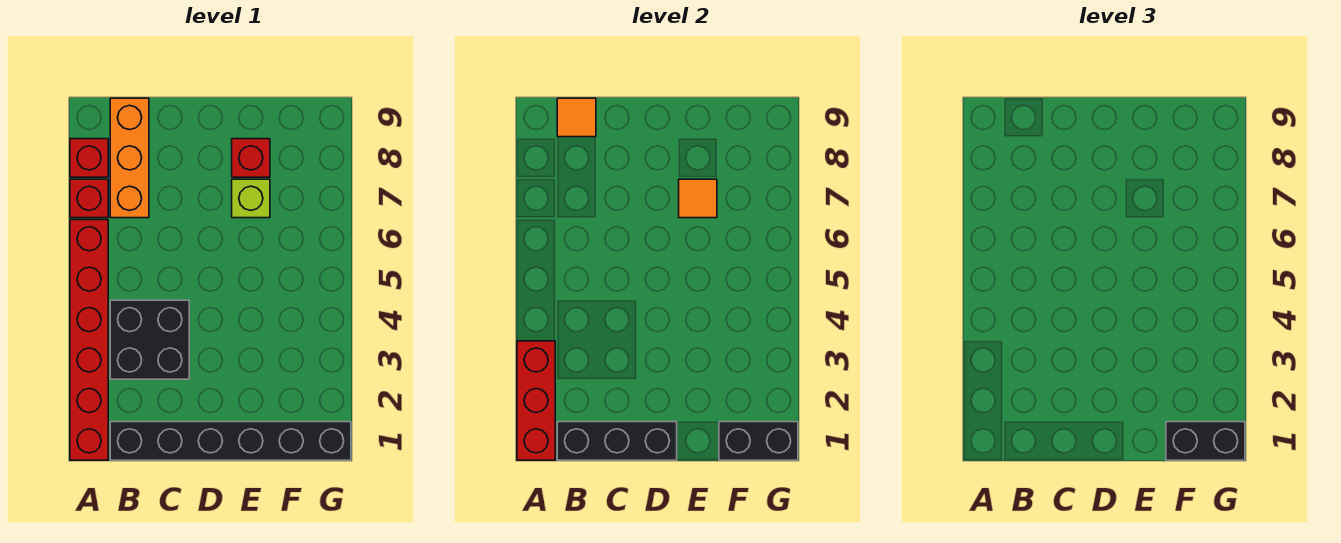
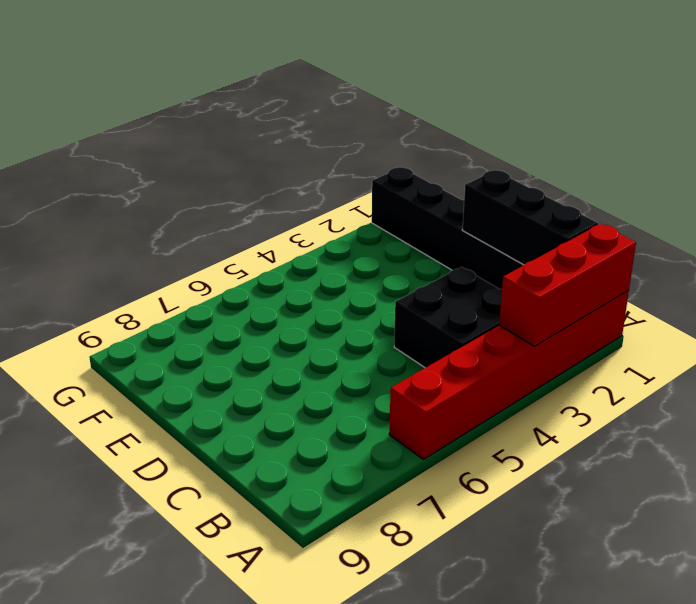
none -> red 1x1 brick [70,179,108,218]
none -> red 1x1 brick [70,139,108,177]
none -> orange 1x3 brick [110,98,149,218]

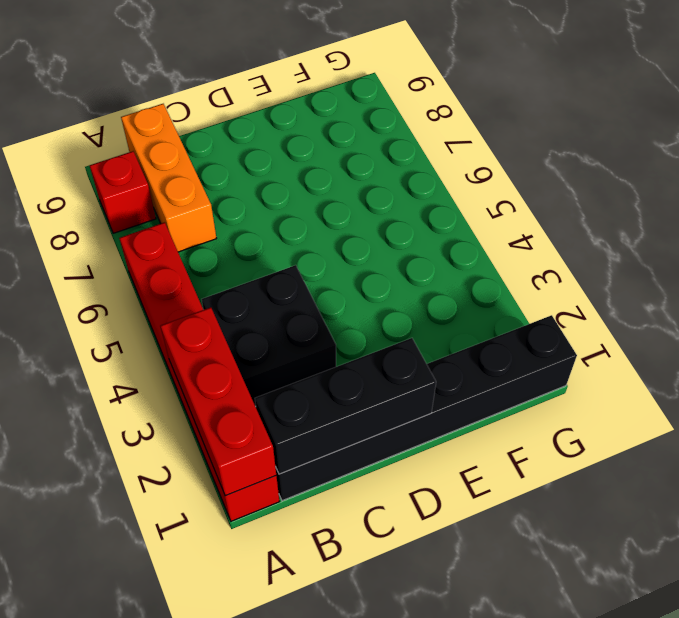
none -> red 1x1 brick [70,179,108,218]
none -> lime 1x1 brick [232,179,270,218]
none -> red 1x1 brick [232,139,270,177]

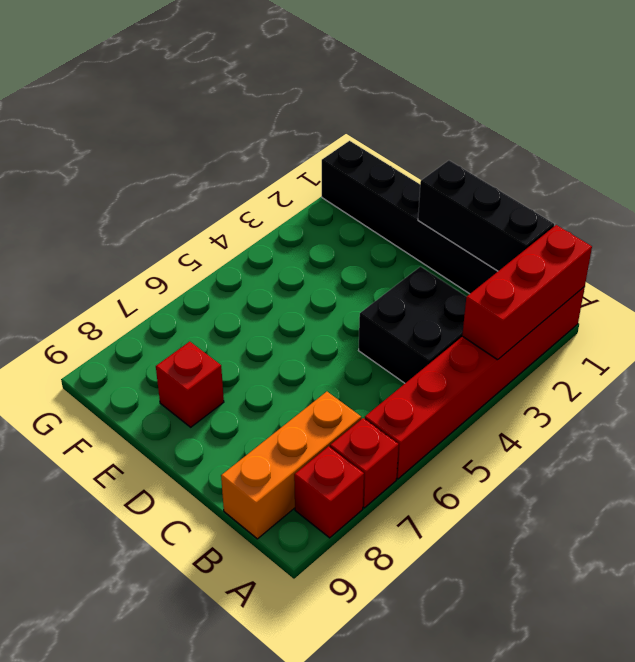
none -> lime 1x1 brick [232,179,270,218]
none -> orange 1x1 tile [557,98,596,137]
none -> orange 1x1 tile [679,179,717,218]

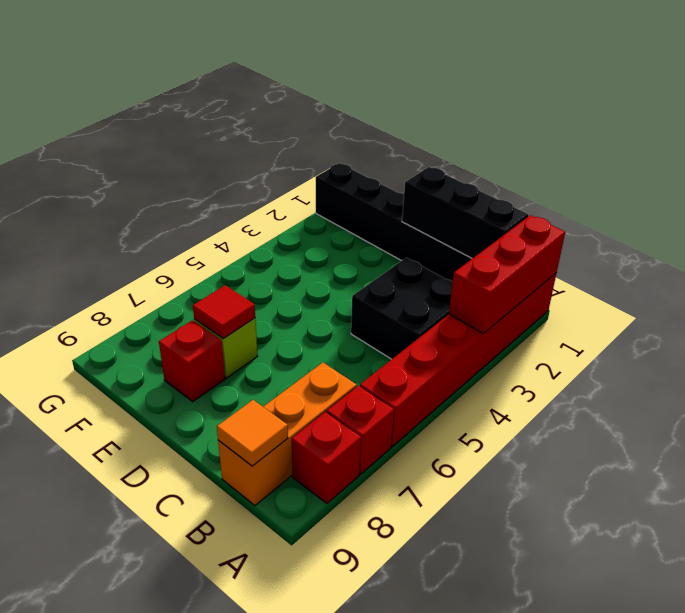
red 1x1 tile [193,285,255,338] -> orange 1x1 tile [679,179,717,218]
none -> black 1x2 brick [719,422,798,460]
none -> black 1x2 brick [1166,422,1245,460]

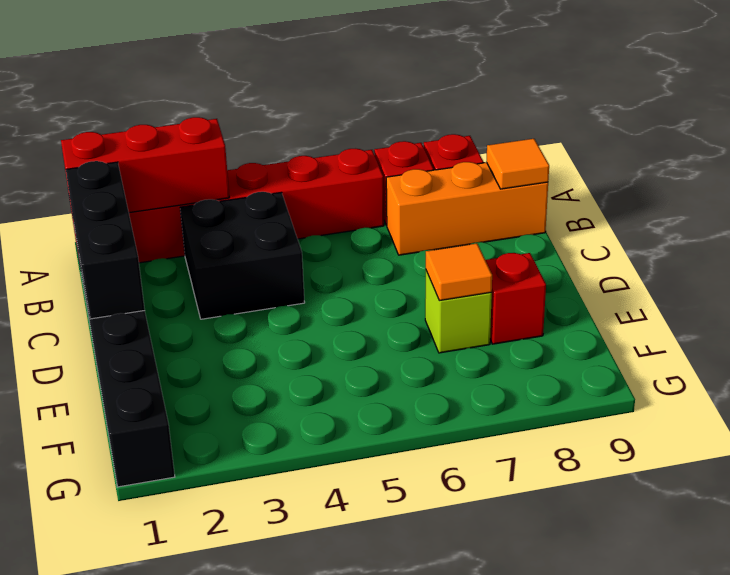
none -> black 1x2 brick [719,422,798,460]
none -> black 1x2 brick [1166,422,1245,460]

